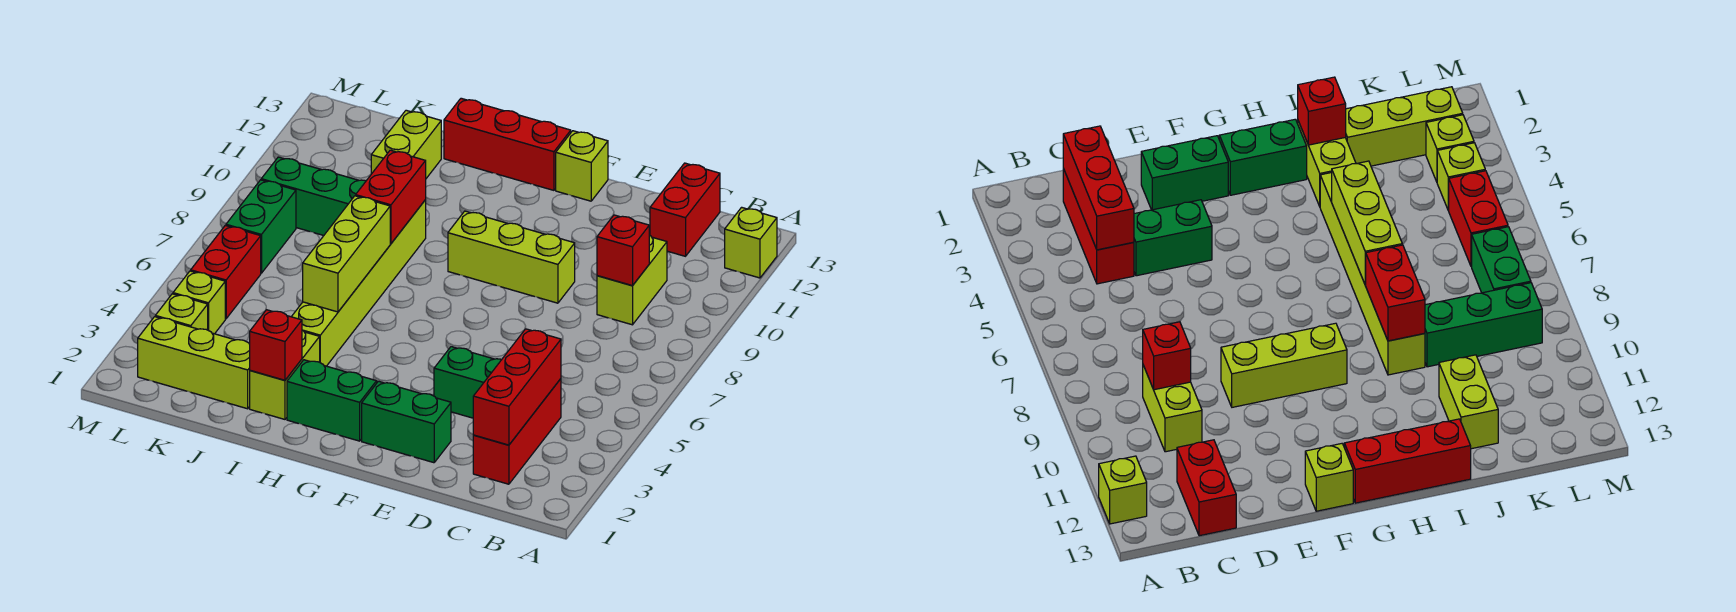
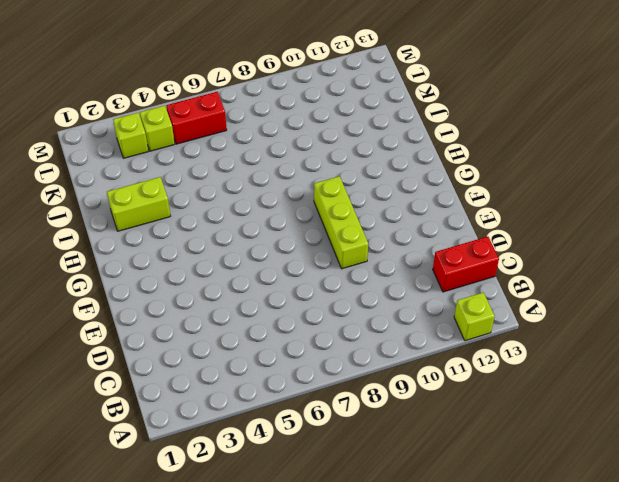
none -> red 1x3 brick [473,379,561,484]
none -> lime 1x2 brick [597,235,667,325]
none -> green 1x2 brick [434,347,502,418]

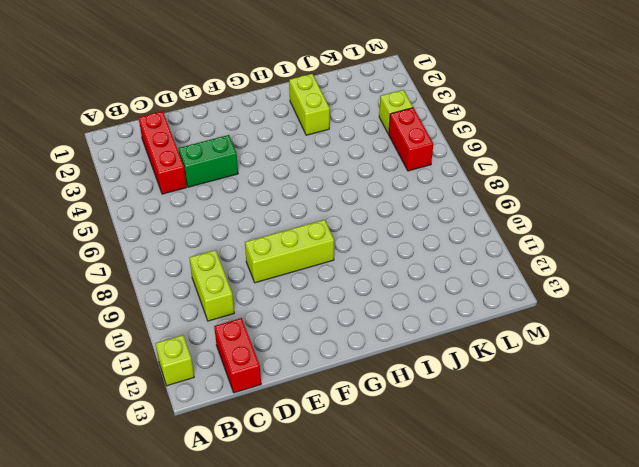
none -> green 1x2 brick [362,381,451,463]
none -> lime 1x1 brick [556,131,608,201]
none -> green 1x2 brick [287,360,377,441]

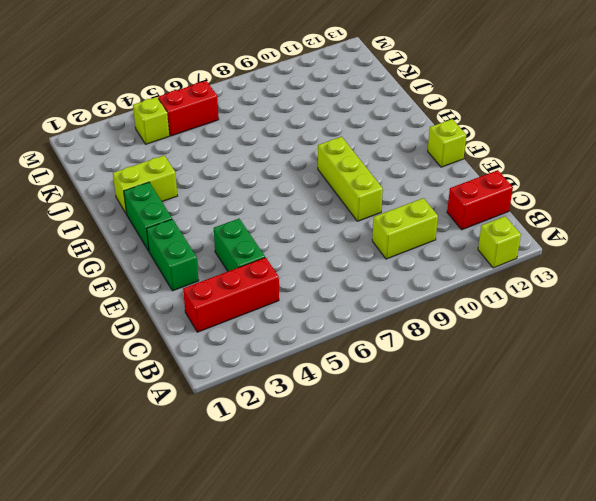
none -> red 1x3 brick [444,98,571,190]
none -> lime 1x6 brick [292,200,426,366]
none -> lime 1x3 brick [138,317,250,409]

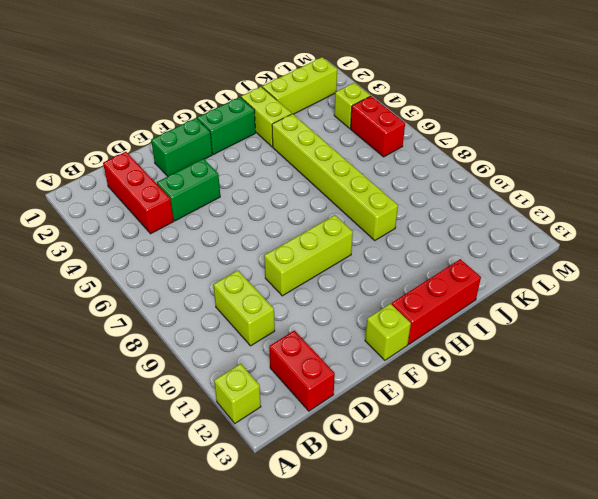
none -> green 1x3 brick [261,157,366,236]
none -> lime 1x2 brick [371,110,441,178]
none -> lime 1x1 brick [155,294,208,330]

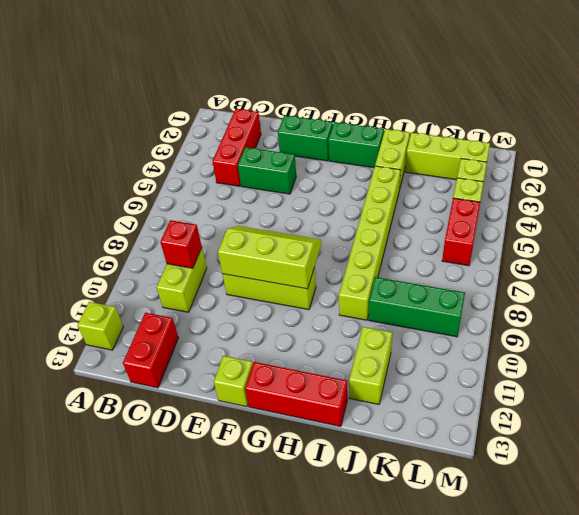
lime 2x3 slope [218,226,322,289] -> none
none -> green 1x2 brick [226,180,296,273]
none -> red 1x3 brick [473,329,561,445]
none -> red 1x1 brick [250,310,302,380]

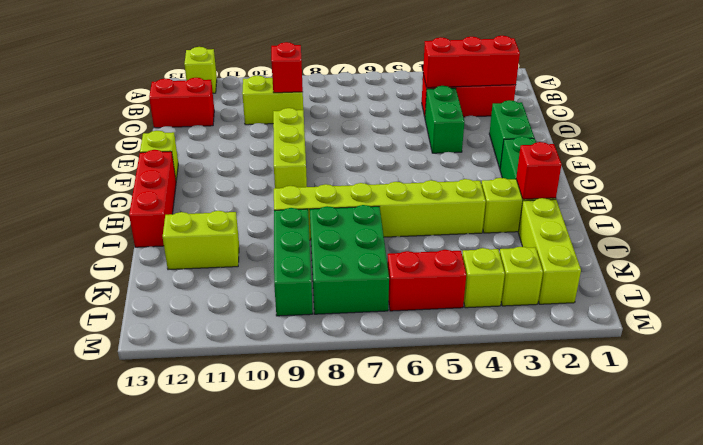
green 2x3 brick [310,205,389,314] -> green 1x2 brick [226,180,296,273]
none -> lime 1x3 brick [303,196,390,312]
none -> red 1x2 brick [356,150,426,244]

